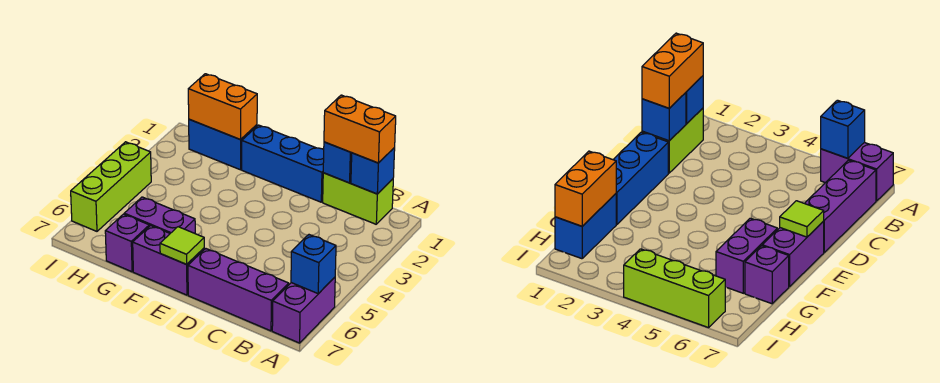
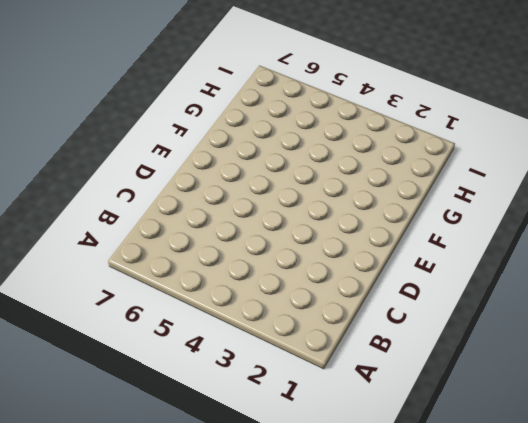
none -> purple 1x2 brick [272,277,335,343]
none -> lime 1x2 brick [323,173,393,224]
none -> purple 1x3 brick [188,249,289,331]

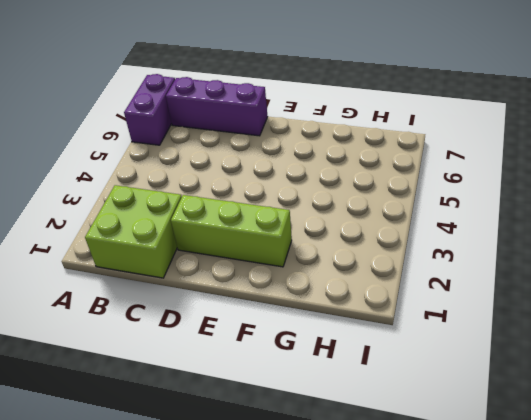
lime 2x2 brick [85,185,182,278] -> lime 1x2 brick [323,173,393,224]
lime 1x3 brick [171,195,292,267] -> lime 1x3 brick turned to [71,142,151,231]
none -> blue 1x3 brick [242,125,324,202]
none -> purple 1x2 brick [133,226,204,295]
none -> purple 1x2 brick [124,197,195,233]

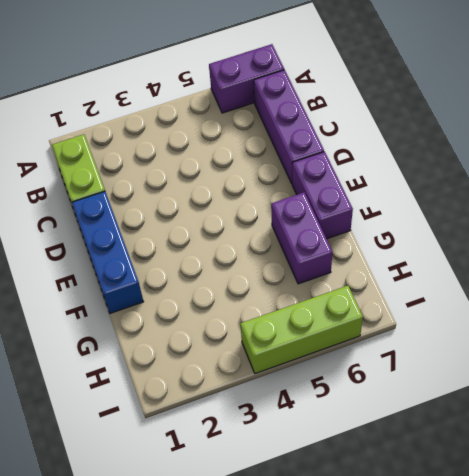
none -> blue 1x2 brick [189,119,257,170]
none -> purple 1x1 brick [105,214,149,272]
none -> blue 1x1 brick [291,235,336,294]

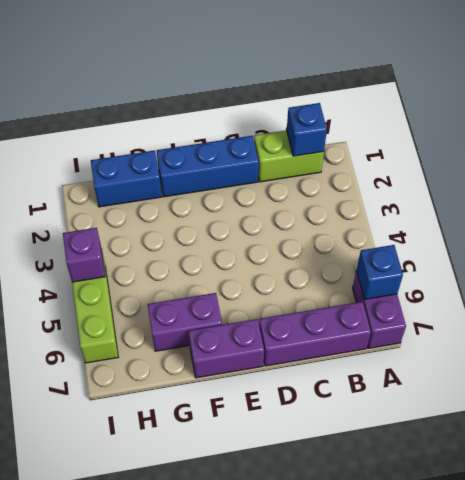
purple 1x1 brick [63,228,105,282] -> purple 1x1 brick moved to [105,214,149,272]
none -> blue 1x1 brick [323,142,352,183]
none -> lime 1x1 tile [160,227,204,264]
none -> orange 1x2 brick [188,74,257,140]

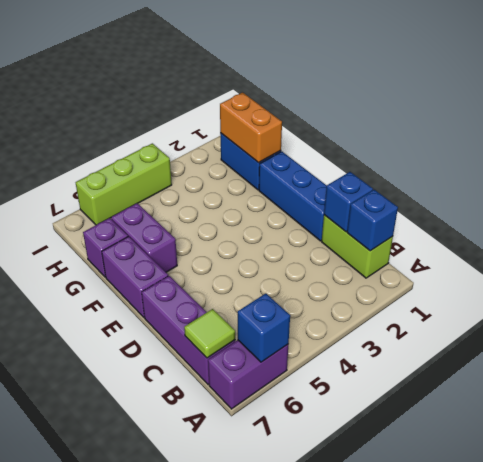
lime 1x1 tile [184,309,235,358] -> lime 1x1 tile moved to [160,227,204,264]
none -> orange 1x2 brick [324,95,396,163]

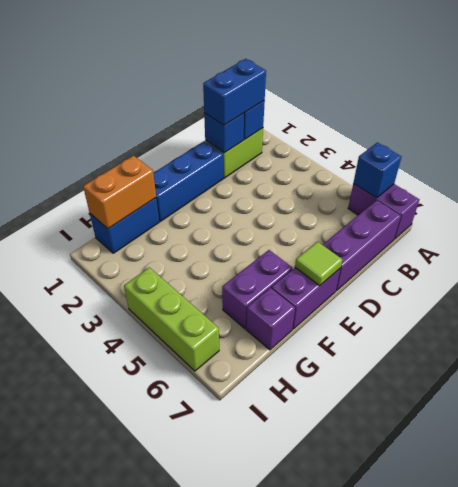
blue 1x2 brick [203,59,266,125] -> orange 1x2 brick [324,95,396,163]

